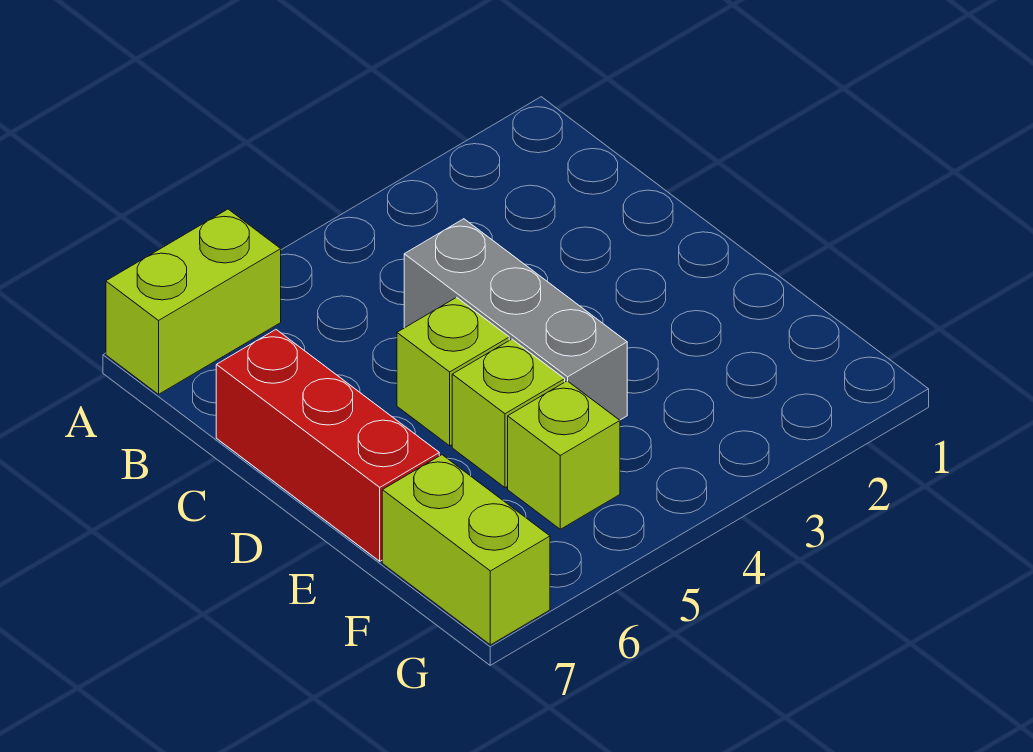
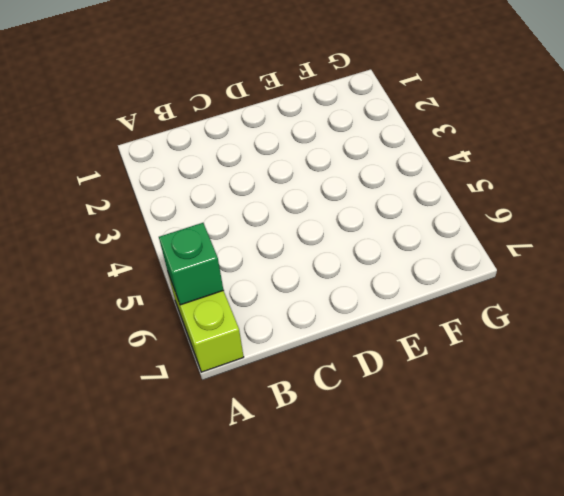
green 1x1 brick [159,223,223,305] -> none
none -> grey 1x3 brick [404,219,627,420]
none -> red 1x3 brick [216,330,439,561]

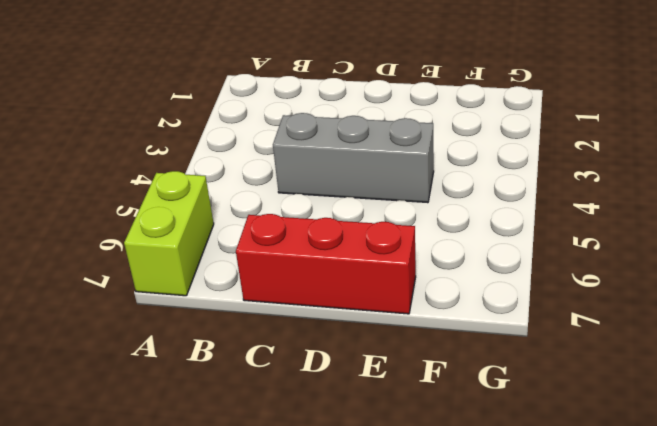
none -> lime 1x1 brick [397,297,509,446]
none -> lime 1x1 brick [452,339,565,488]

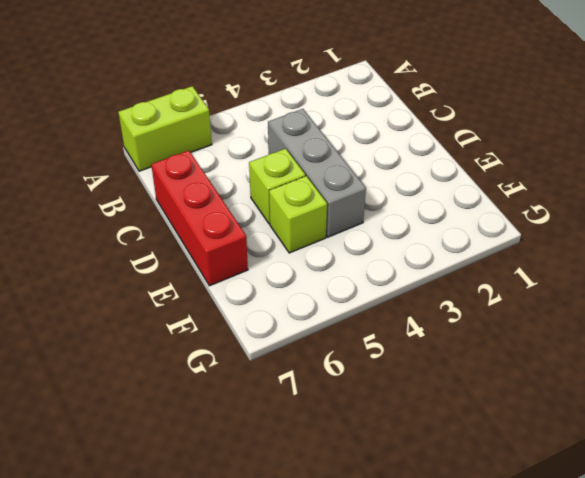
none -> lime 1x1 brick [508,381,620,529]
none -> lime 1x2 brick [382,455,550,645]

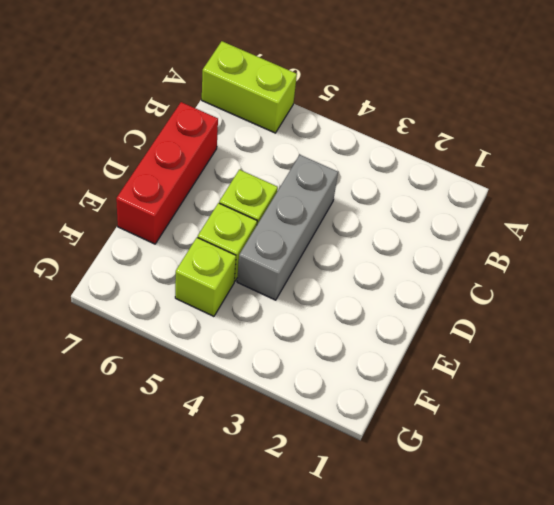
none -> lime 1x2 brick [382,455,550,645]

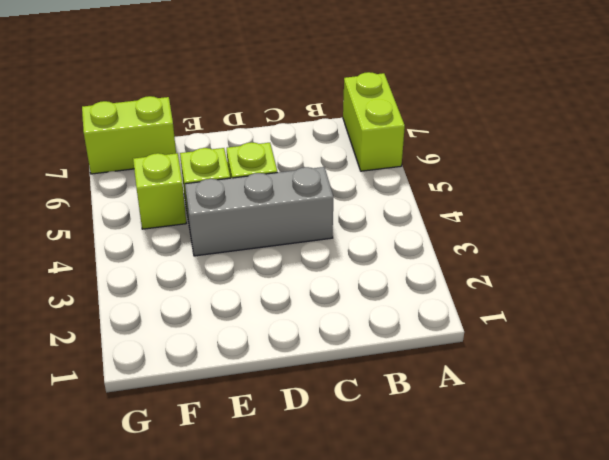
none -> red 1x3 brick [216,330,439,561]

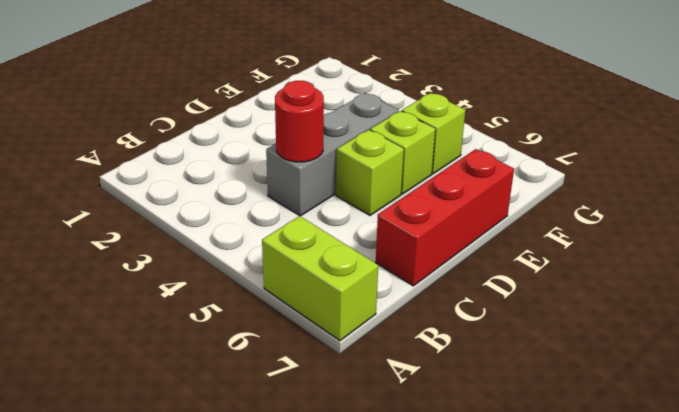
red 1x1 round brick [275,81,324,162] -> none
none -> lime 1x2 brick [382,455,550,645]

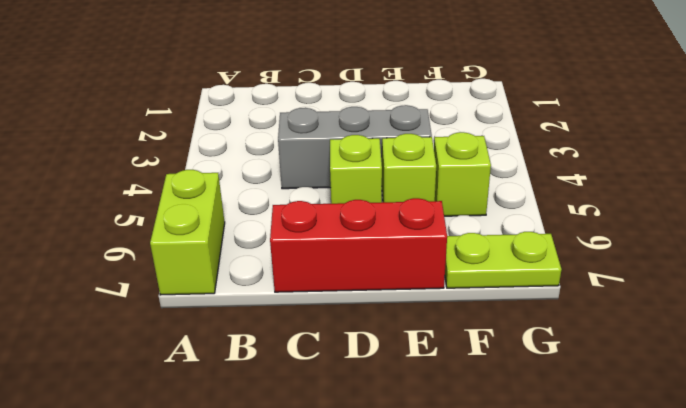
lime 1x2 plate [445,232,561,288] -> lime 1x2 brick [382,455,550,645]

